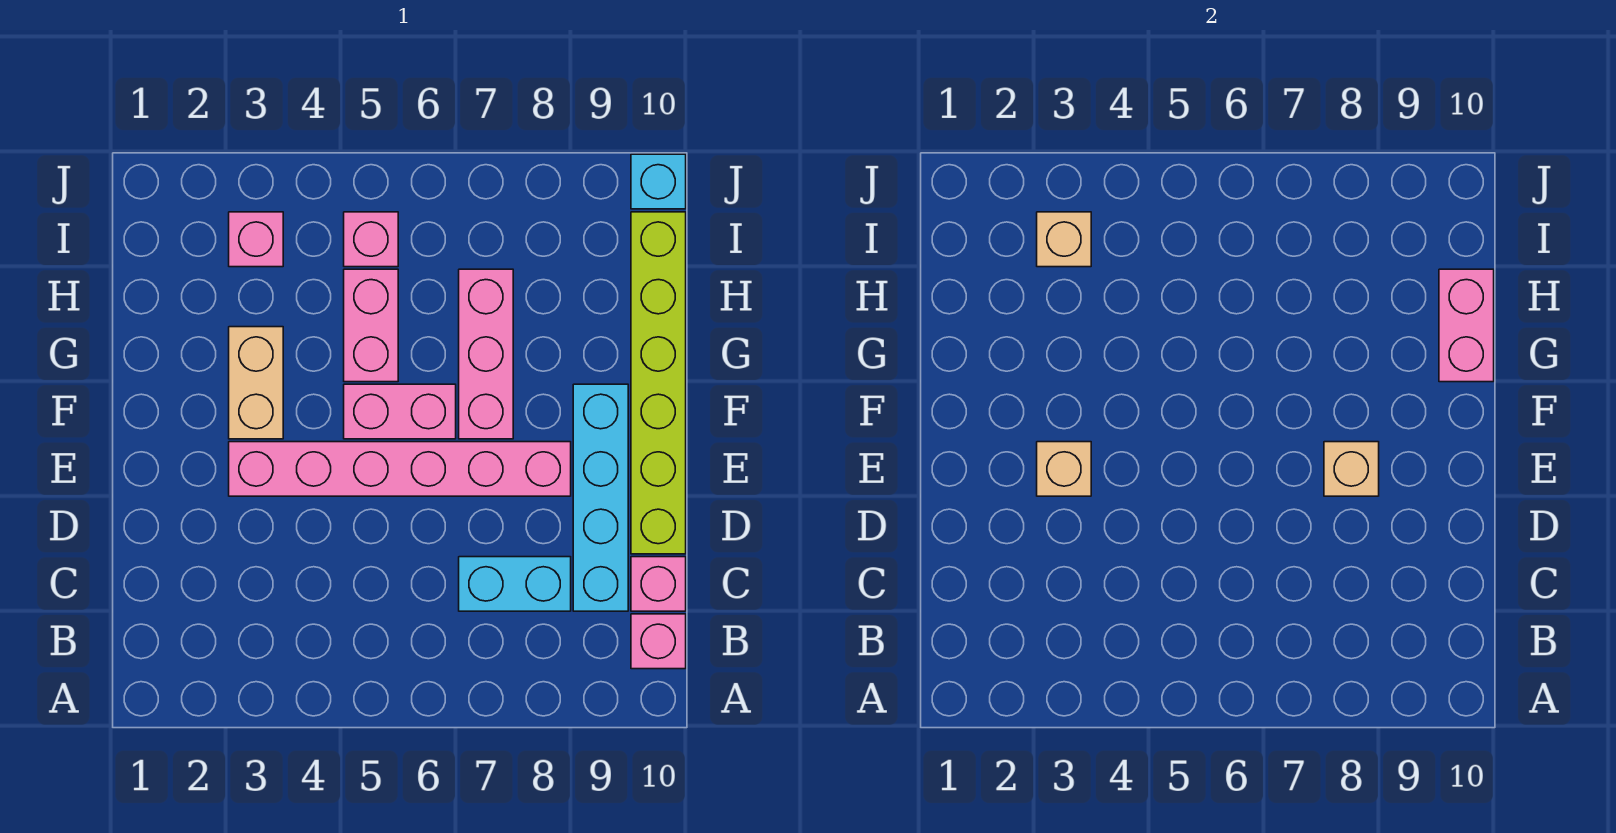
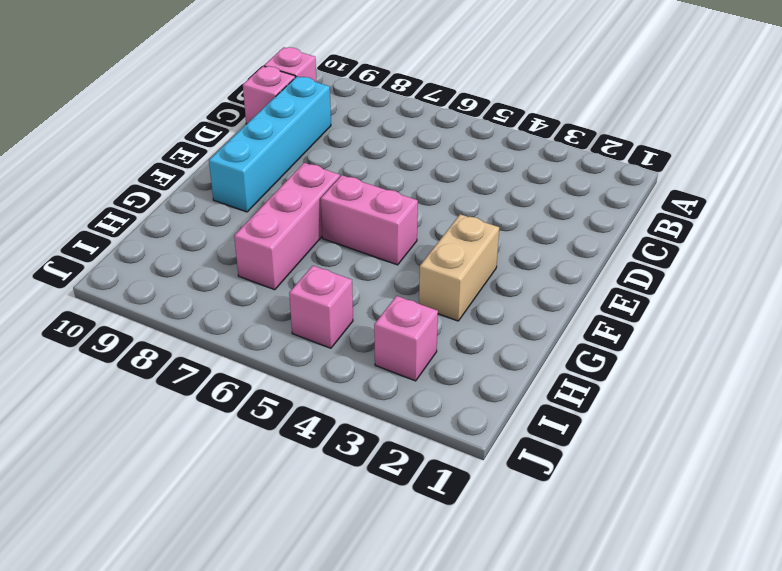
none -> cyan 1x2 brick [459,557,571,611]
none -> lime 1x6 brick [631,212,686,554]
none -> pink 1x6 brick [229,442,571,496]

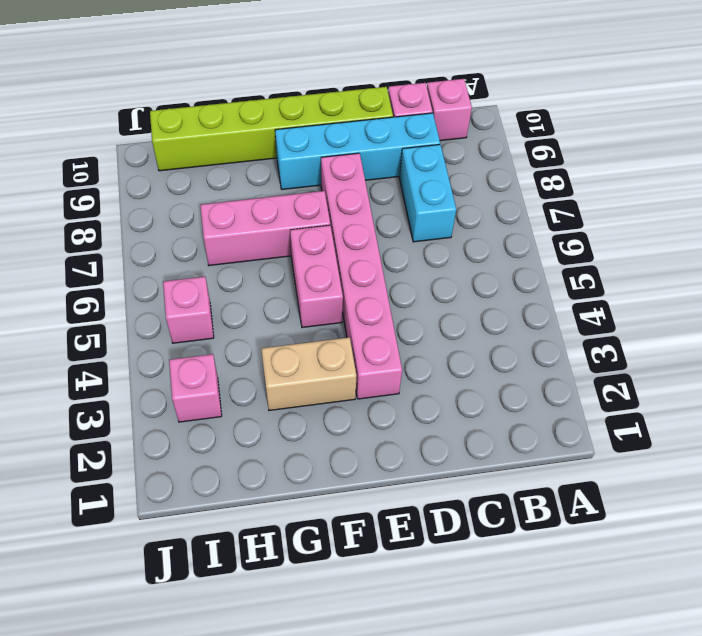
none -> pink 1x2 brick [344,269,398,382]
none -> cyan 1x1 brick [631,154,686,209]
none -> tan 1x1 brick [1037,442,1091,496]

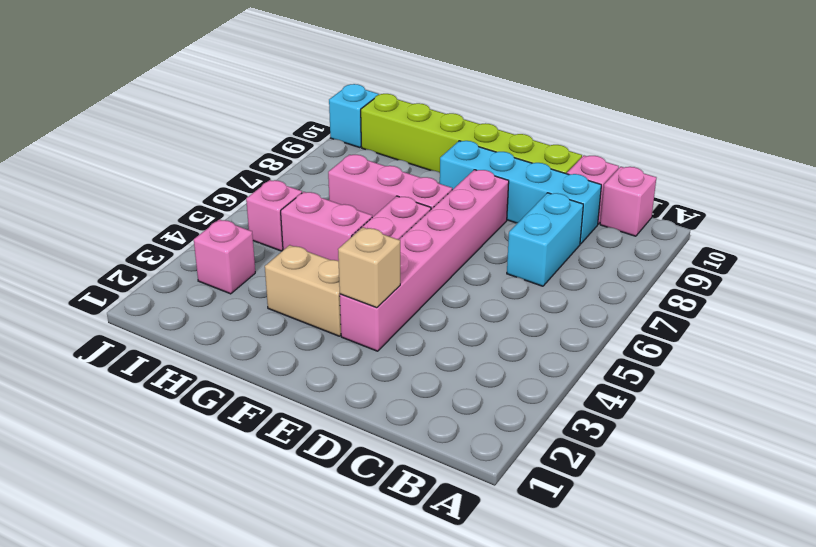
none -> tan 1x1 brick [1324,442,1379,496]
none -> pink 1x2 brick [1439,269,1494,382]
none -> tan 1x1 brick [1037,212,1091,267]

